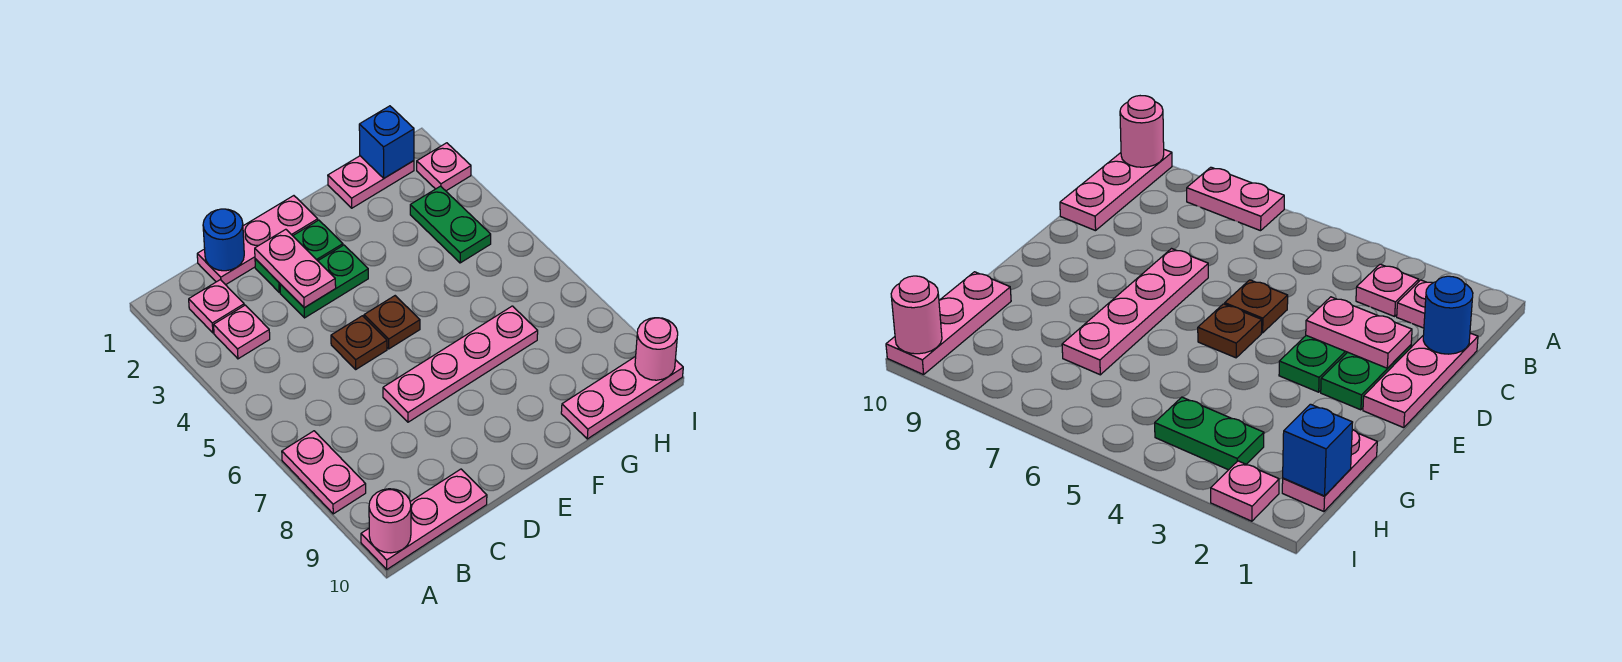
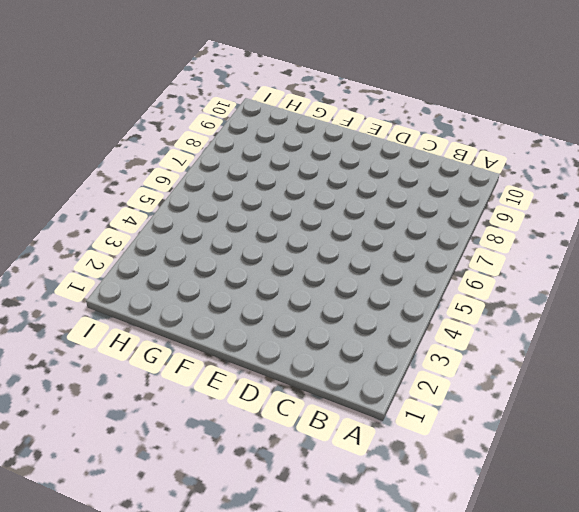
none -> pink 1x2 plate [282,431,366,514]
none -> pink 1x3 plate [361,469,487,569]
none -> pink 1x1 plate [189,280,244,333]

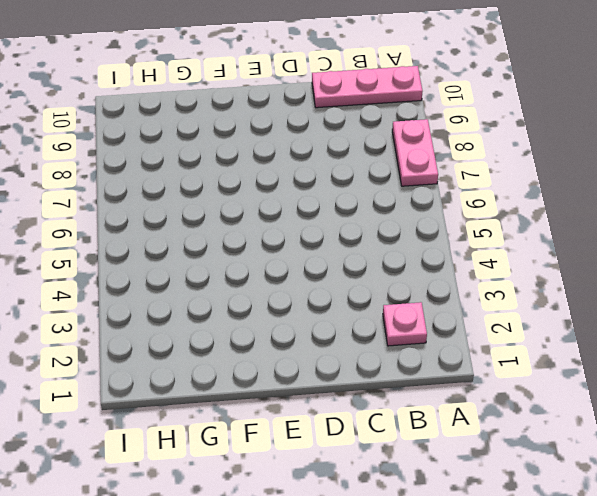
none -> pink 1x1 plate [214,305,270,359]
none -> pink 1x3 plate [197,196,318,285]
none -> green 1x2 plate [255,220,343,292]

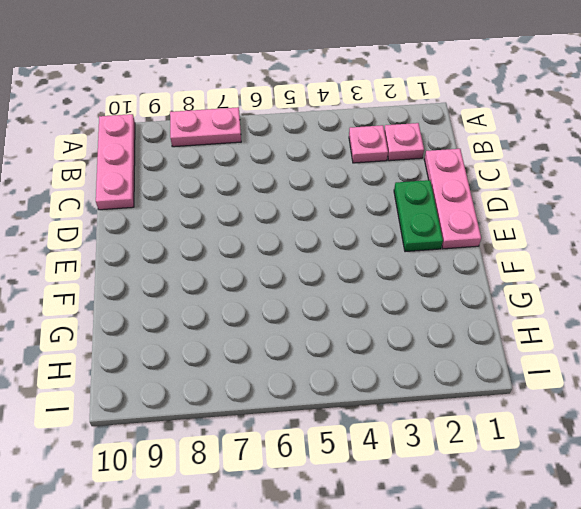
none -> green 1x2 plate [280,245,368,318]
none -> brown 1x1 plate [331,316,387,369]
none -> pink 1x4 plate [383,306,538,422]

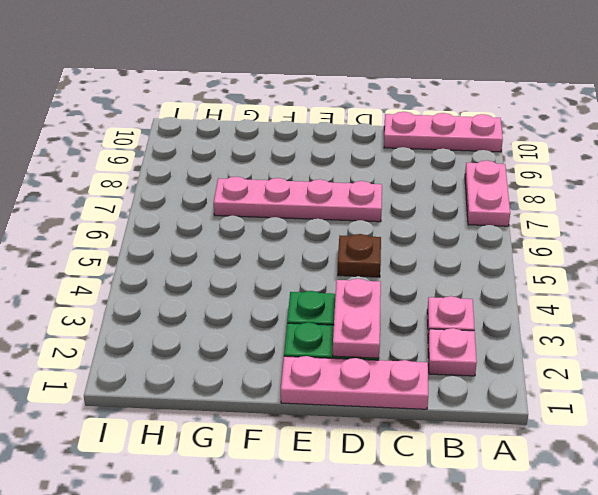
none -> brown 1x1 plate [364,296,420,349]
none -> pink 1x2 plate [328,156,414,208]
none -> pink 1x3 plate [561,356,683,439]

